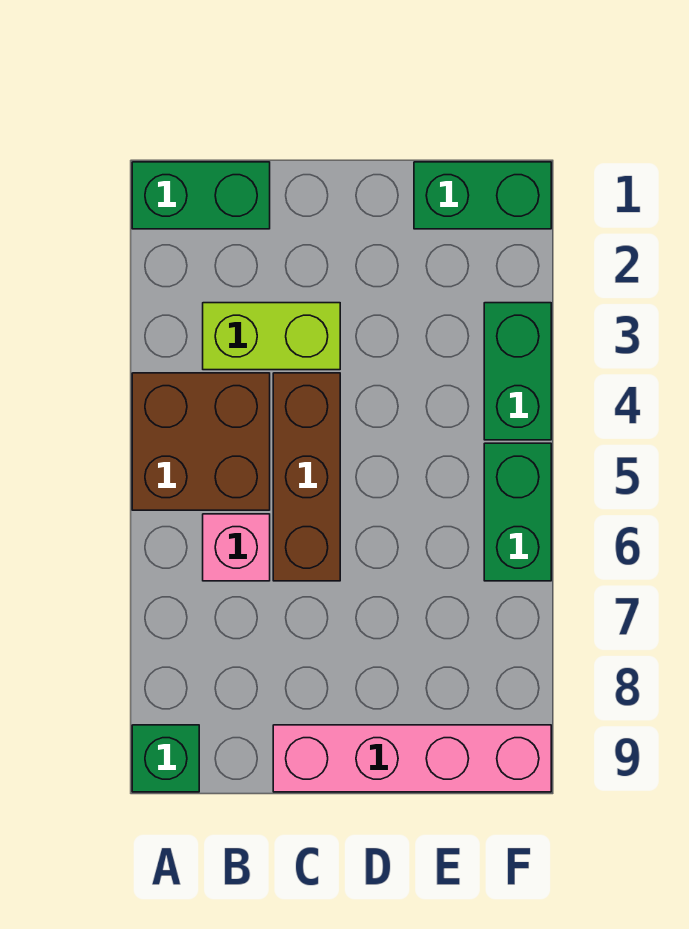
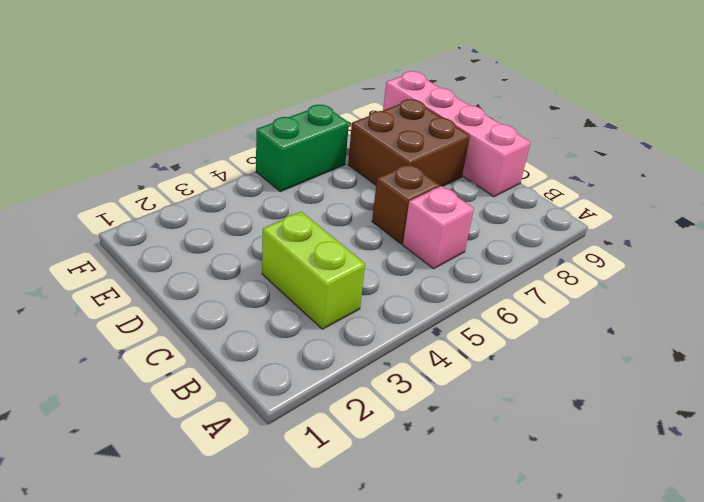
brown 1x1 brick [372,164,440,244] -> brown 1x3 brick [273,373,340,581]
brown 2x2 brick [348,99,470,186] -> brown 2x2 brick moved to [132,373,270,510]
none -> green 1x2 brick [132,162,270,229]
none -> green 1x1 brick [132,725,199,792]

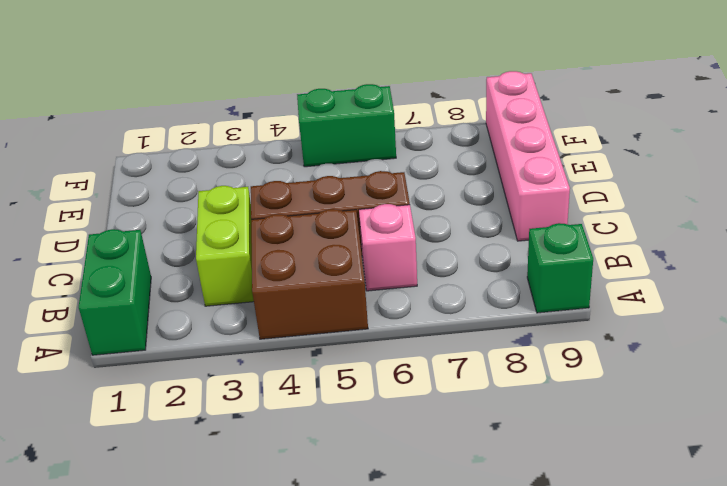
none -> green 1x2 brick [414,162,551,229]
none -> green 1x2 brick [484,303,551,440]

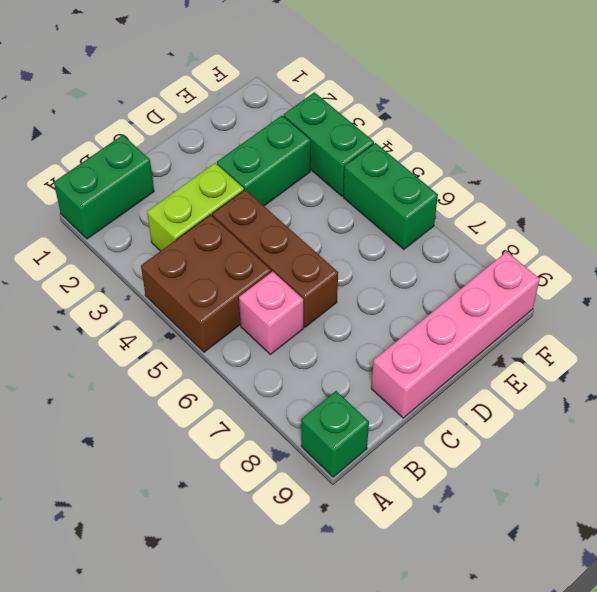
green 1x2 brick [217,116,311,206] -> green 1x2 brick moved to [414,162,551,229]

